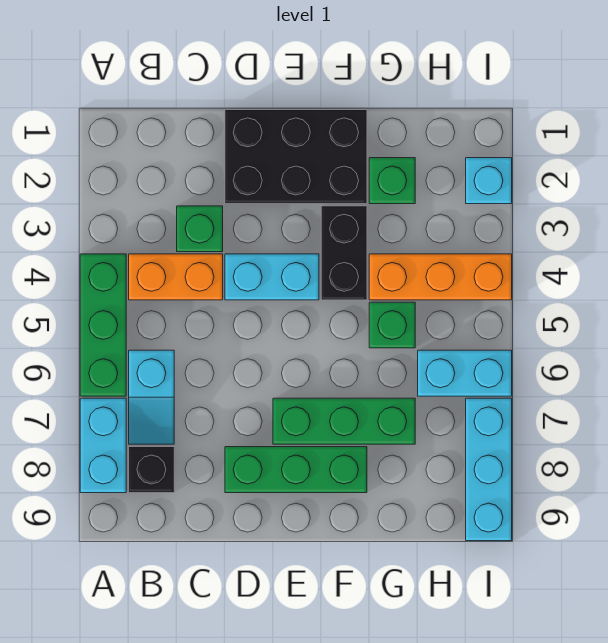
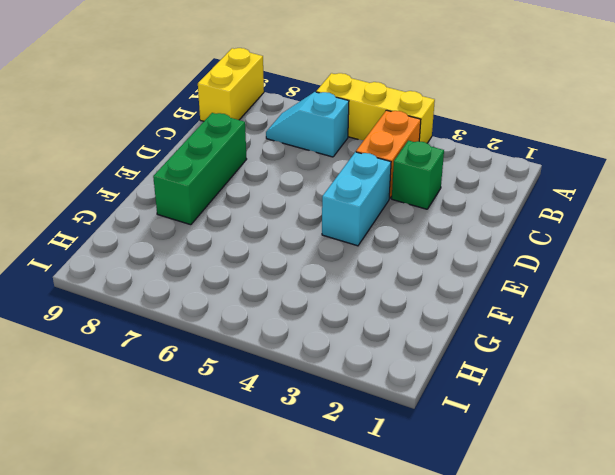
yellow 1x3 brick [316,73,435,143] -> green 1x3 brick [80,254,126,396]
yellow 1x2 brick [198,48,264,121] -> none
none -> cyan 1x2 brick [80,398,126,493]
none -> black 1x1 brick [129,447,174,493]
none -> black 2x3 brick [225,110,367,204]

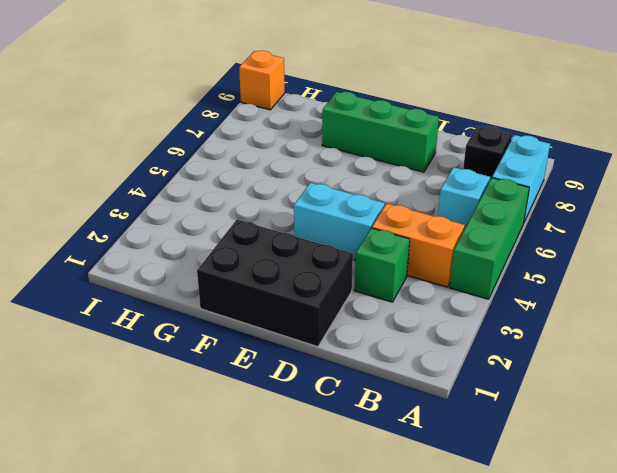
orange 1x1 brick [239,51,285,110] -> cyan 1x3 brick [466,398,512,541]
none -> green 1x3 brick [273,398,415,444]
none -> black 1x2 brick [321,206,367,300]
none -> green 1x1 brick [369,158,415,204]

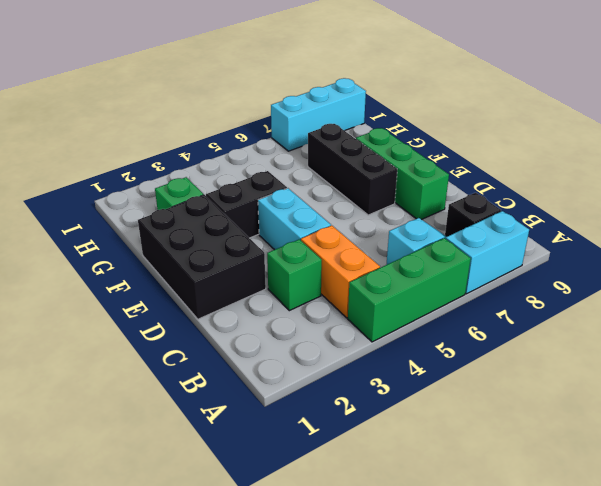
black 1x3 brick [308,124,397,215] -> green 1x3 brick [273,398,415,444]
none -> orange 1x3 brick [369,254,512,300]
none -> green 1x1 brick [369,302,415,348]
none -> cyan 1x2 brick [418,350,512,396]

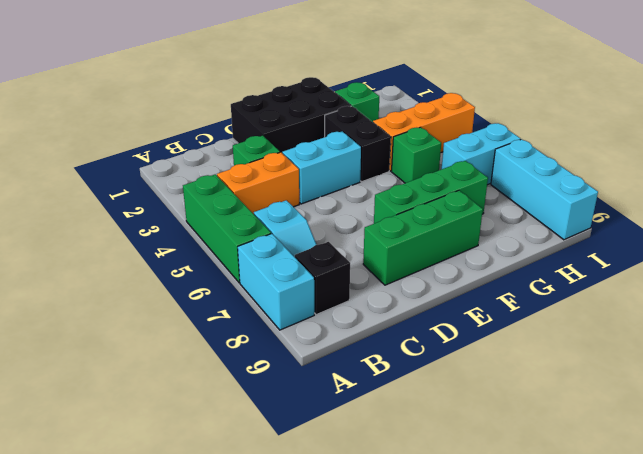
none -> cyan 1x1 brick [466,158,512,204]

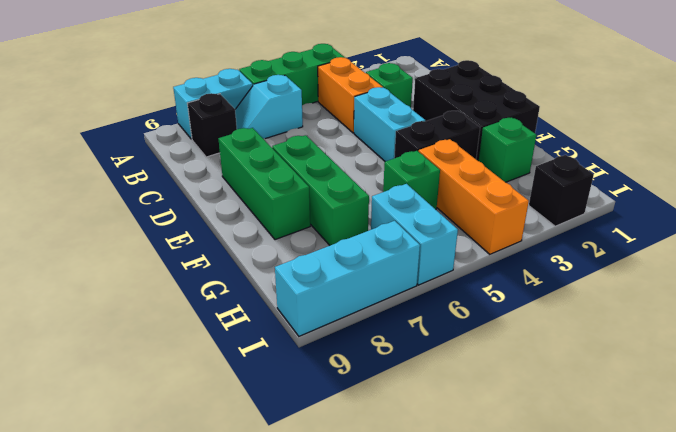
black 1x1 brick [529,155,594,226] -> cyan 1x1 brick [466,158,512,204]

